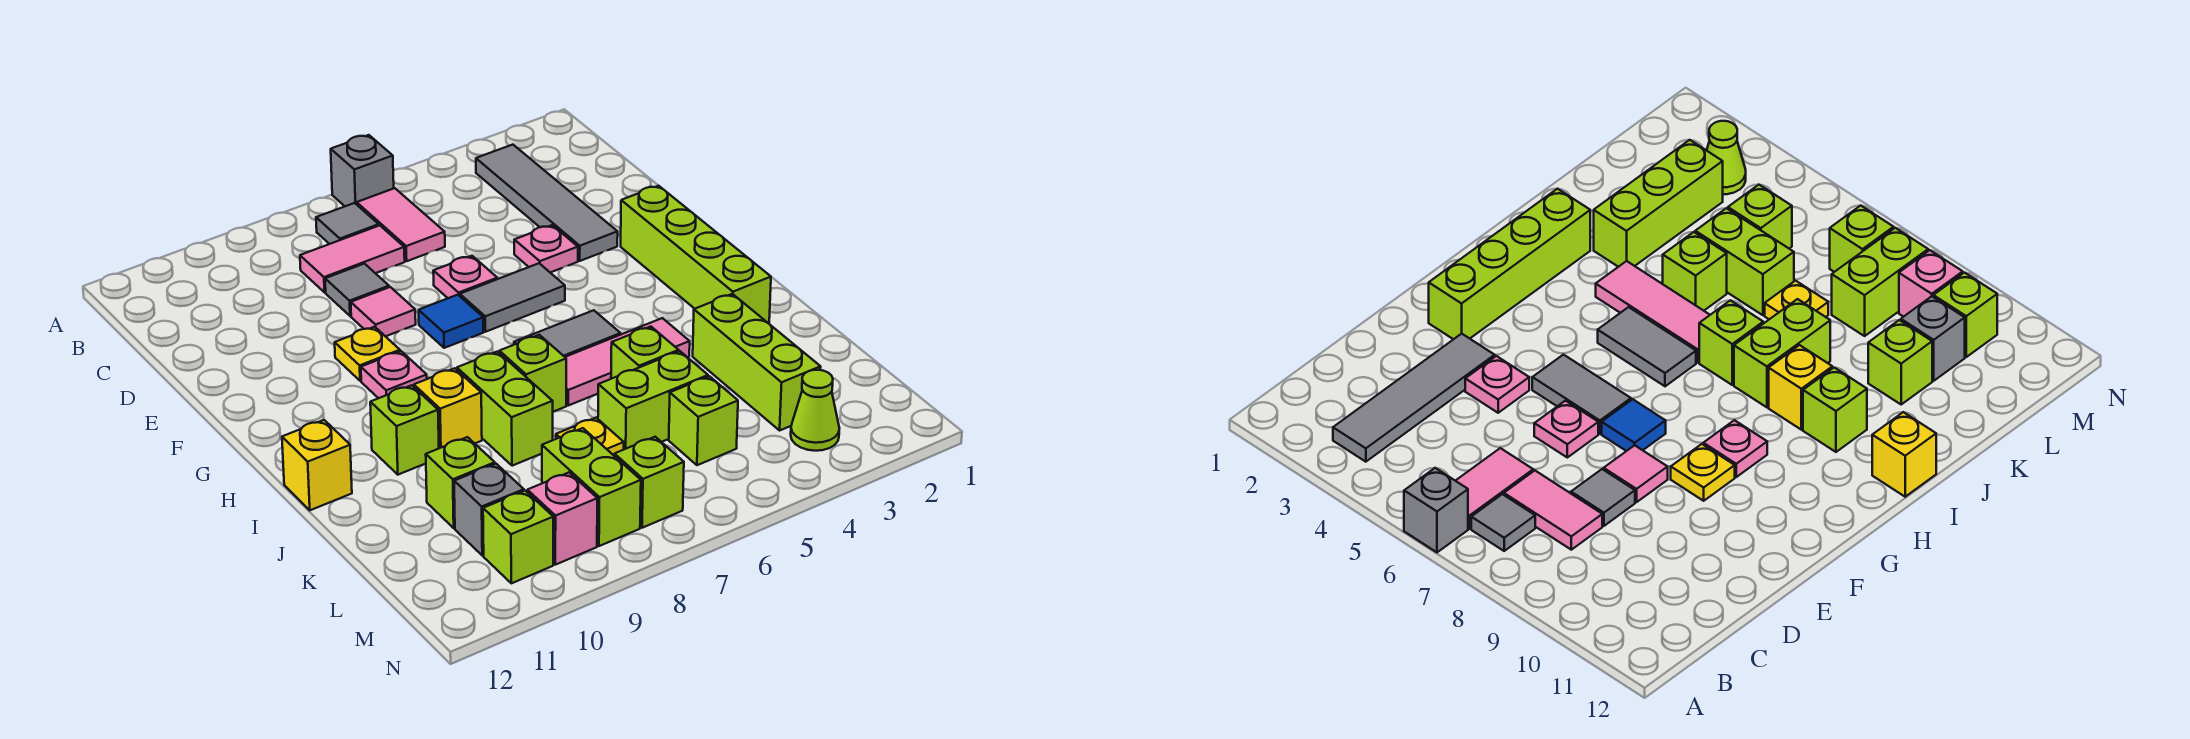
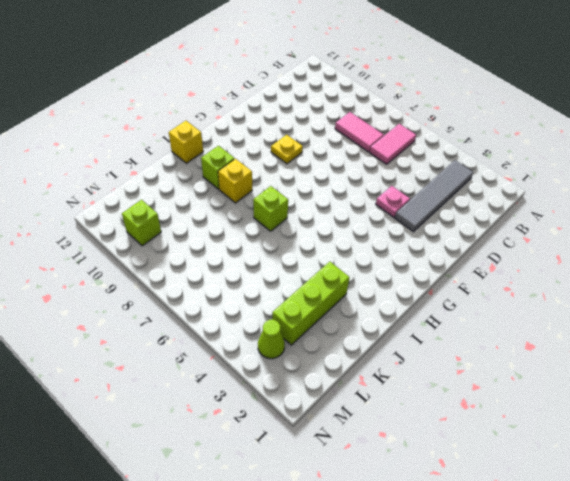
none -> grey 1x1 brick [331,135,394,206]
none -> grey 1x1 tile [316,203,379,244]
none -> grey 1x1 tile [325,264,389,316]
none -> pink 1x1 plate [433,256,497,298]

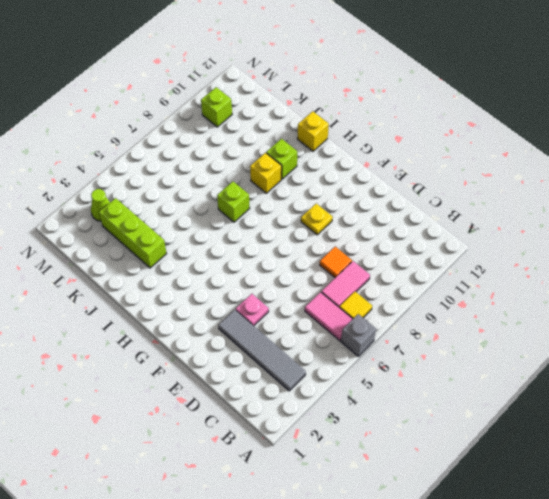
yellow 1x1 tile [339,292,372,319] -> grey 1x1 tile [316,203,379,244]
orange 1x1 tile [320,247,352,278] -> grey 1x1 tile [325,264,389,316]
none -> pink 1x1 plate [433,256,497,298]
none -> pink 1x1 tile [351,287,416,337]
none -> lime 1x4 brick [621,186,771,323]
none -> grey 1x2 tile [460,263,565,332]

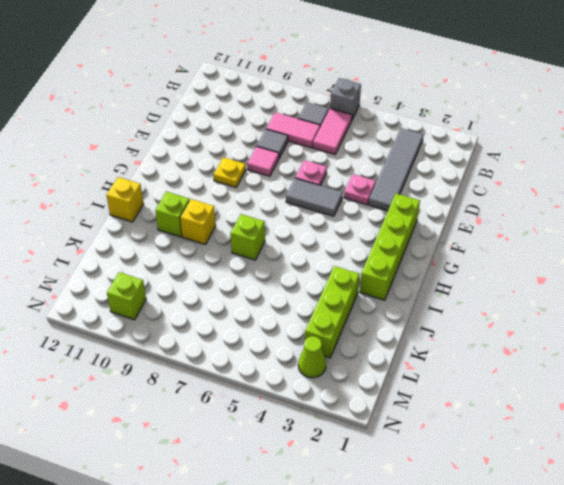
none -> blue 1x1 tile [419,295,484,348]
none -> pink 1x1 plate [361,351,427,398]
none -> grey 1x2 tile [514,310,621,357]
none -> pink 1x3 tile [565,318,690,405]

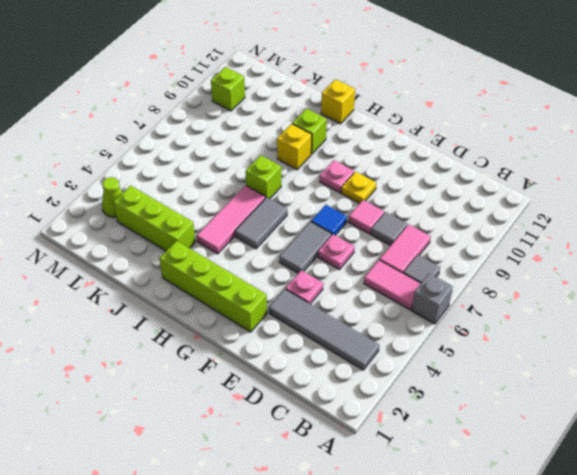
none -> lime 1x2 brick [457,352,553,466]
none -> lime 1x1 brick [611,327,679,379]
none -> lime 1x2 brick [598,351,708,449]
none -> yellow 1x1 plate [556,418,624,455]

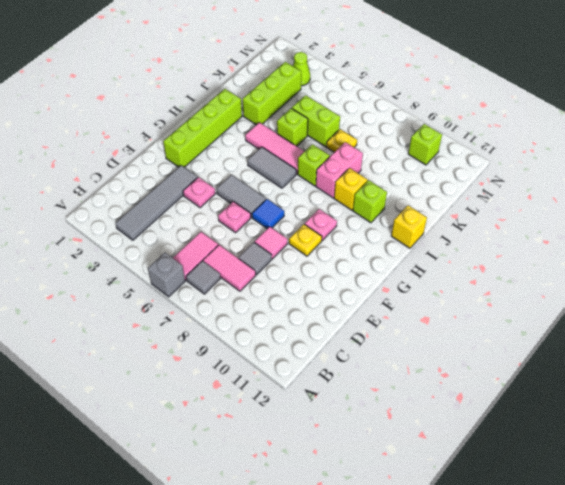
pink 1x2 brick [316,142,363,198] -> lime 1x2 brick [457,352,553,466]
none -> lime 1x1 brick [426,437,495,528]
none -> lime 1x1 brick [669,376,738,465]
none -> lime 1x2 brick [542,428,641,546]
none -> grey 1x1 brick [454,464,524,555]

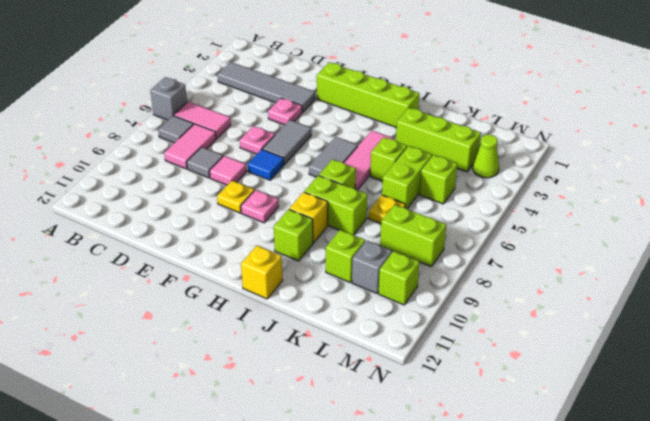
none -> lime 1x1 brick [614,437,684,528]
none -> pink 1x1 brick [527,473,597,565]

